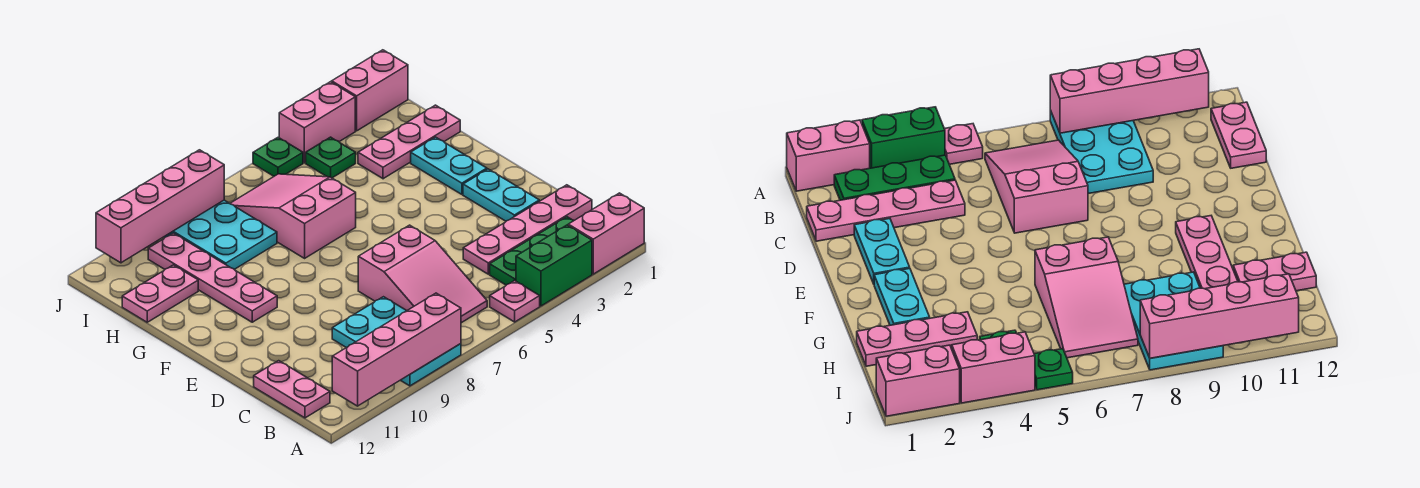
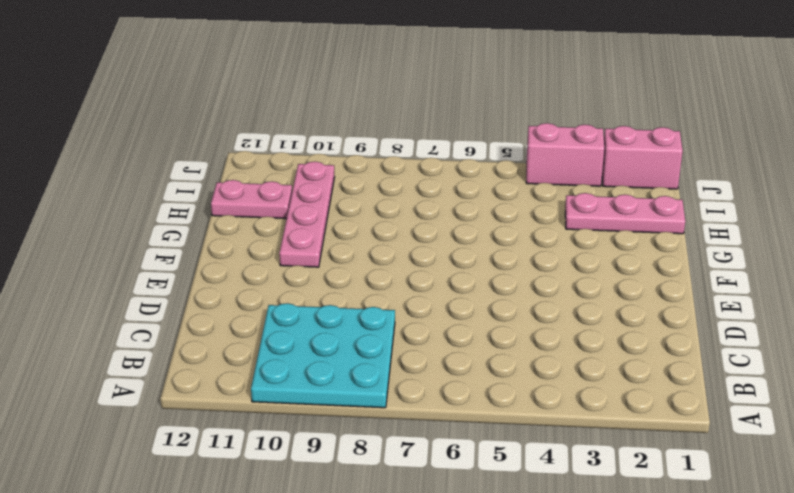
cyan 3x3 plate [251,303,395,408] -> cyan 2x3 plate [332,297,461,386]
none -> pink 1x2 brick [568,193,644,274]
none -> green 1x2 brick [516,225,592,306]
none -> pink 1x1 plate [490,281,540,322]

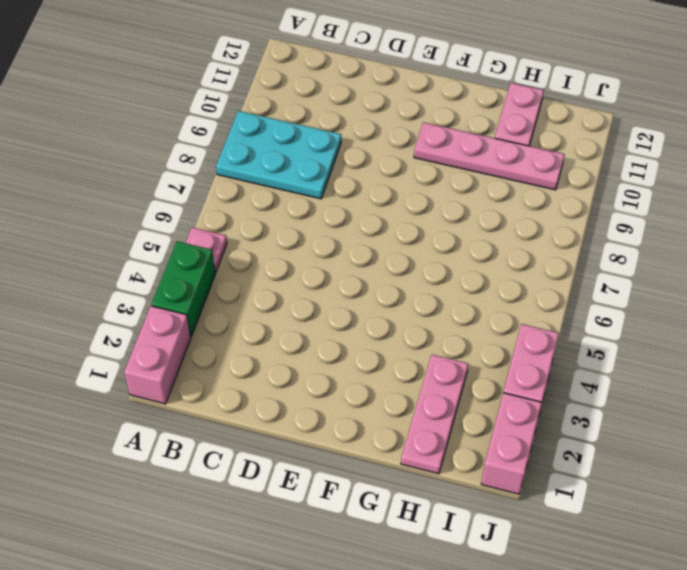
none -> green 1x3 plate [490,217,574,285]
none -> pink 2x3 slope [358,225,487,323]
none -> pink 1x2 plate [254,361,330,418]

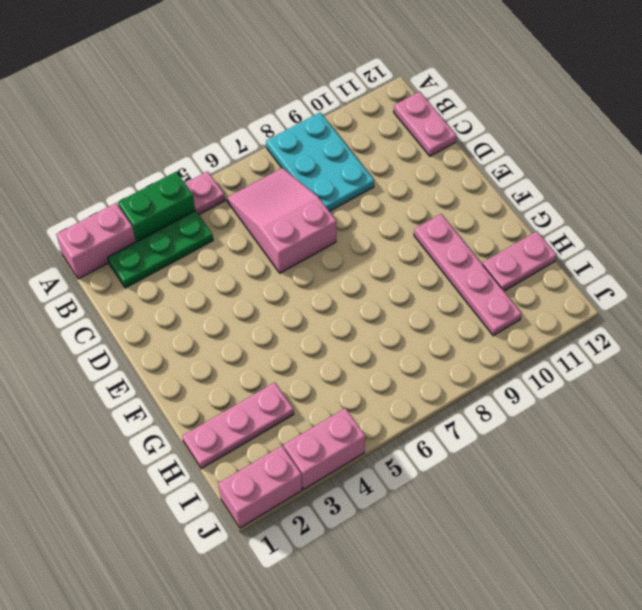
none -> pink 1x4 plate [463,185,592,274]
none -> cyan 1x2 plate [463,169,539,221]
none -> cyan 1x2 plate [411,137,487,194]

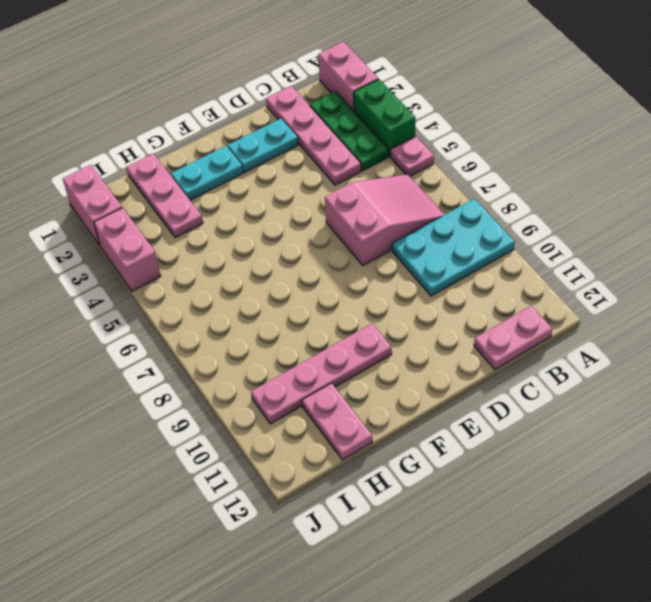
none -> pink 2x3 slope [230,174,356,258]
none -> cyan 2x3 plate [164,200,277,269]
none -> green 1x1 plate [306,137,356,178]

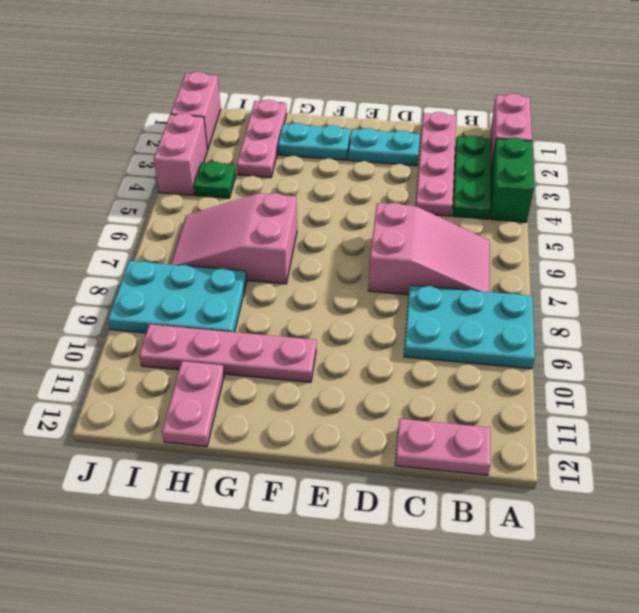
none -> pink 1x1 plate [490,281,540,322]
none -> green 1x1 plate [253,137,303,176]
none -> pink 1x4 brick [332,293,461,406]

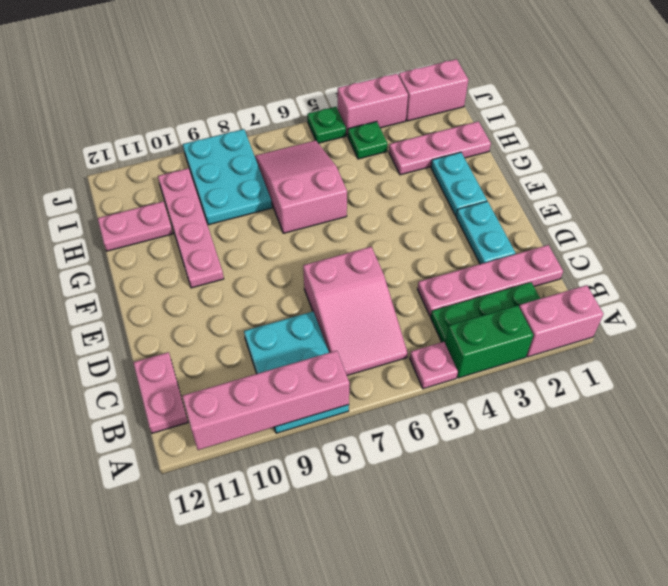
none -> pink 1x4 brick [96,150,224,263]

